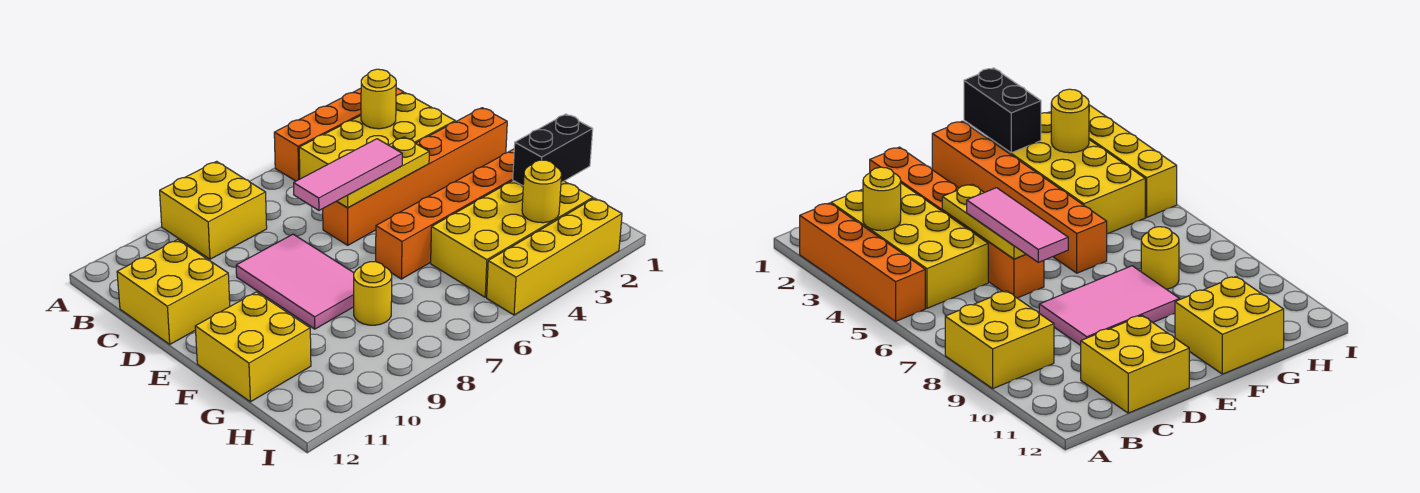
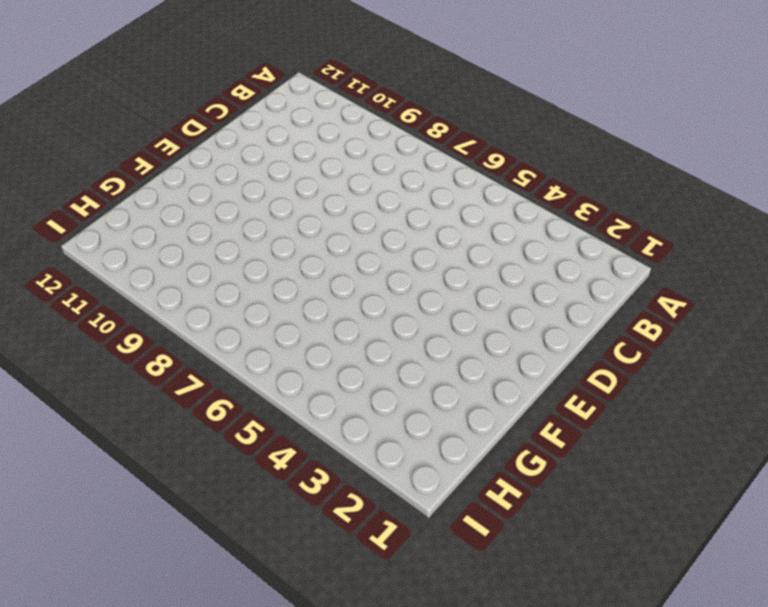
none -> orange 1x4 brick [274,88,404,181]
none -> yellow 2x2 brick [160,161,267,259]
none -> yellow 2x4 brick [299,93,455,179]

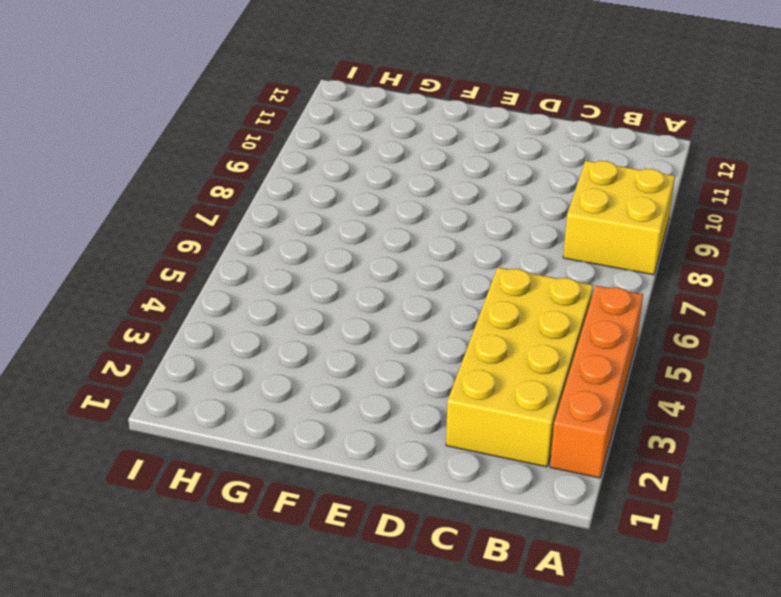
none -> yellow 2x2 brick [117,240,230,344]
none -> orange 1x6 brick [323,108,507,245]
none -> pink 2x3 tile [236,234,354,329]

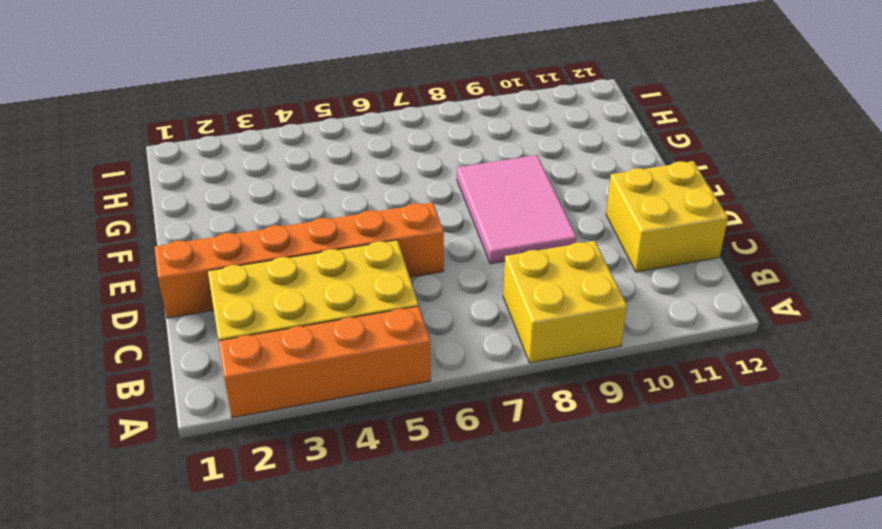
none -> orange 1x6 brick [376,149,514,279]
none -> yellow 2x2 brick [195,292,311,402]
none -> yellow 2x4 brick [431,181,593,297]

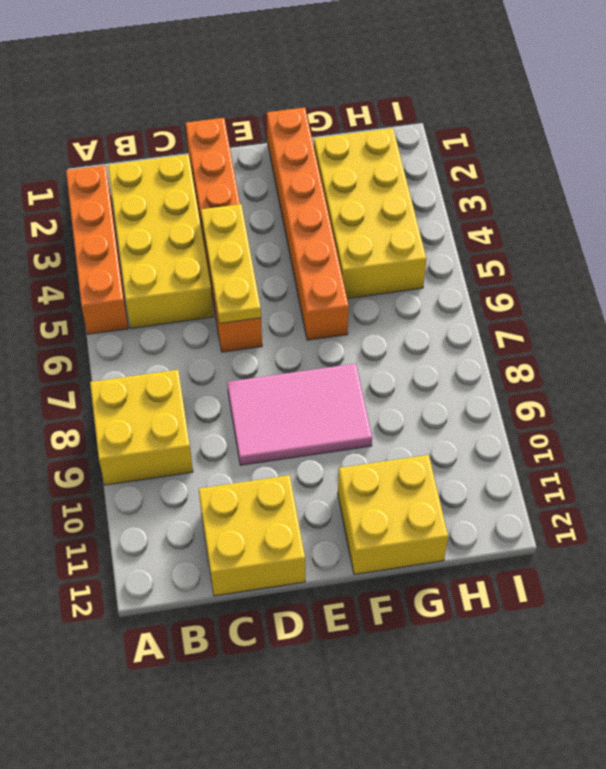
none -> yellow 1x1 round brick [354,262,392,325]
none -> yellow 1x4 brick [487,198,622,315]
none -> yellow 1x1 round brick [361,69,396,129]

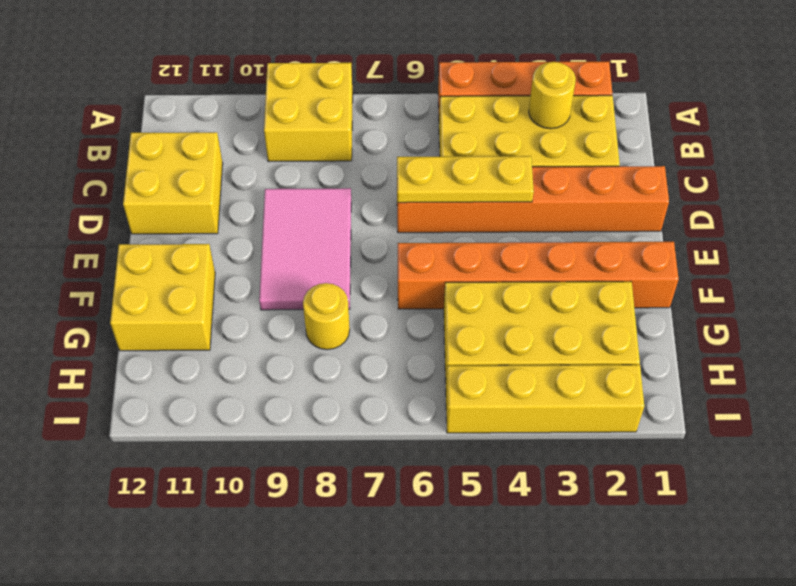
none -> black 1x2 brick [513,114,593,186]
none -> yellow 1x1 round brick [522,160,562,223]
none -> pink 1x3 tile [294,139,402,210]

